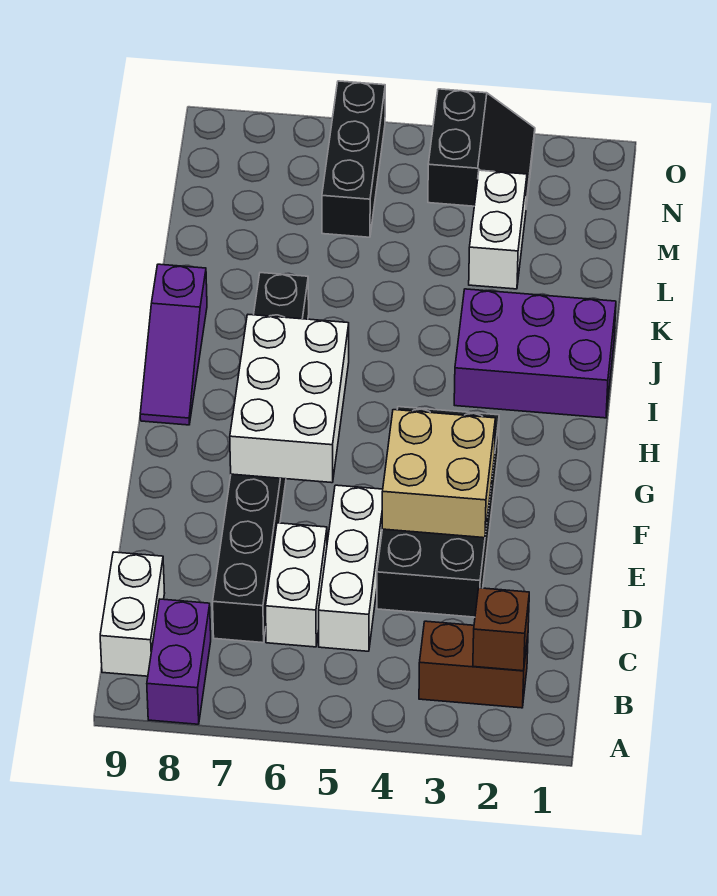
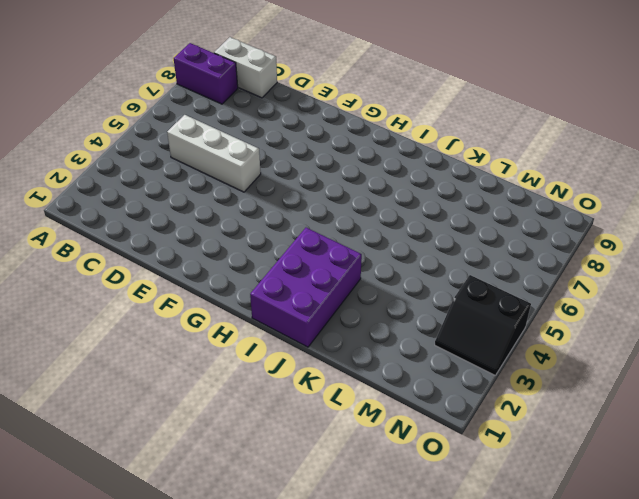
none -> brown 1x2 brick [419,621,528,708]
none -> white 1x2 brick [266,523,327,647]
none -> black 1x8 brick [213,273,309,643]

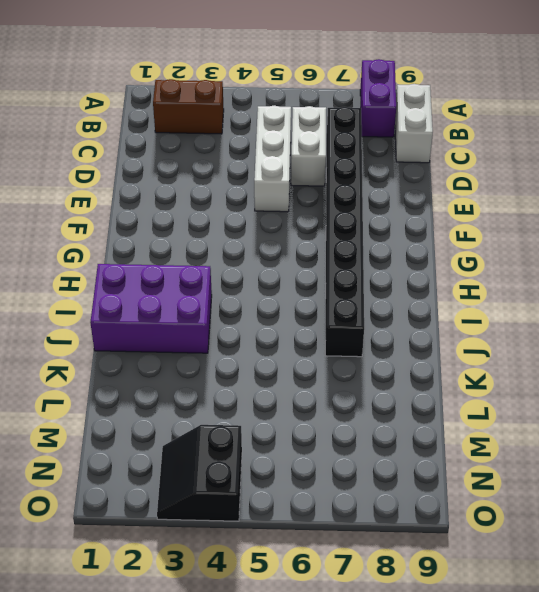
none -> black 2x4 brick [377,407,499,617]
none -> purple 1x3 slope [140,264,207,425]
none -> white 1x2 brick [469,170,527,289]

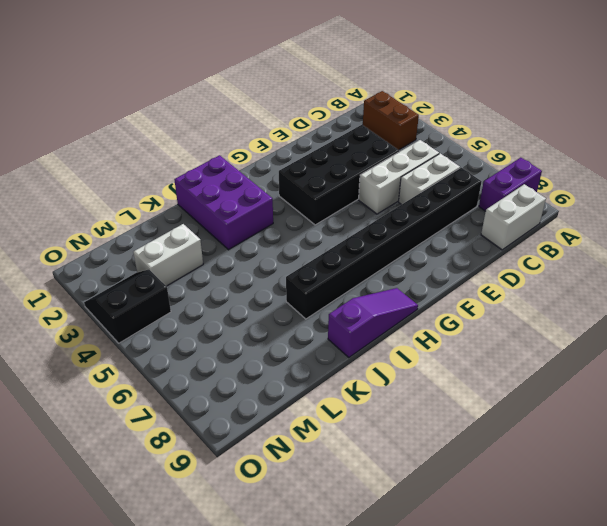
none -> black 1x3 brick [322,81,385,237]
none -> brown 1x1 brick [473,588,529,671]
none -> tan 2x2 brick [382,410,495,538]

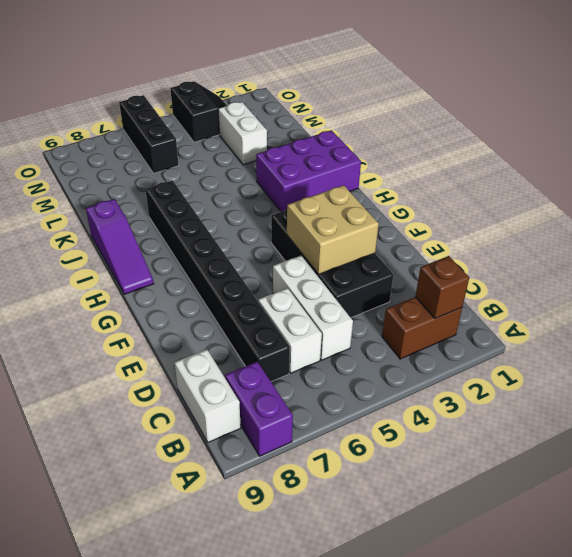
none -> white 2x3 brick [230,315,349,483]

